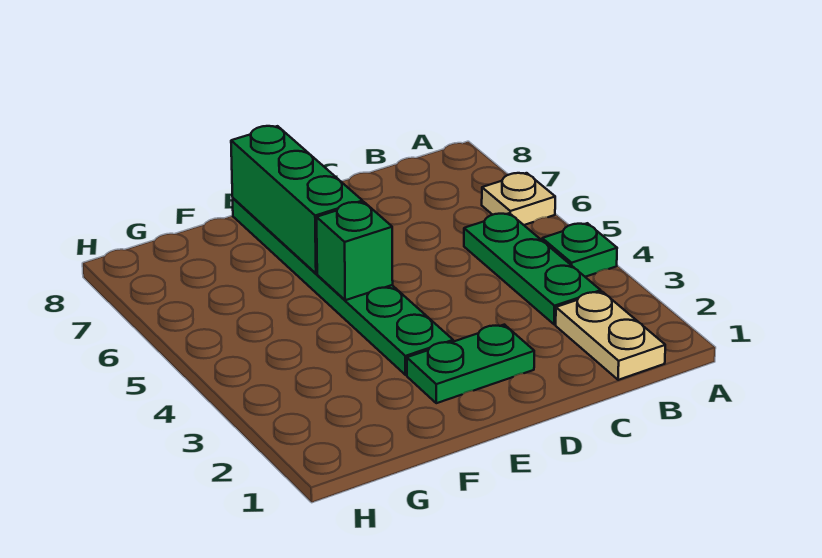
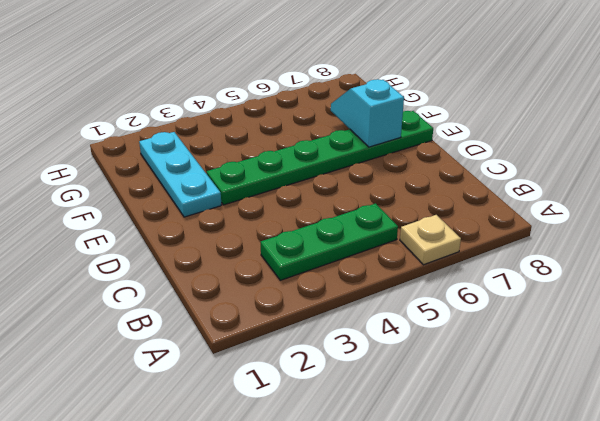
cyan 1x3 plate [139,132,221,217] -> green 1x2 plate [407,325,534,403]
cyan 1x2 slope [331,79,404,147] -> green 1x3 brick [231,126,363,273]
none -> green 1x1 plate [542,223,617,277]
none -> tan 1x2 plate [556,292,665,380]

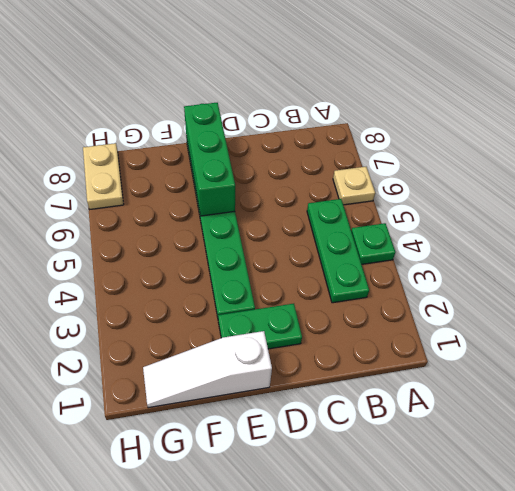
white 1x3 slope [143,331,272,408] -> none
tan 1x2 plate [83,143,124,209] -> tan 1x2 plate moved to [556,292,665,380]
none -> green 1x1 brick [317,202,393,300]

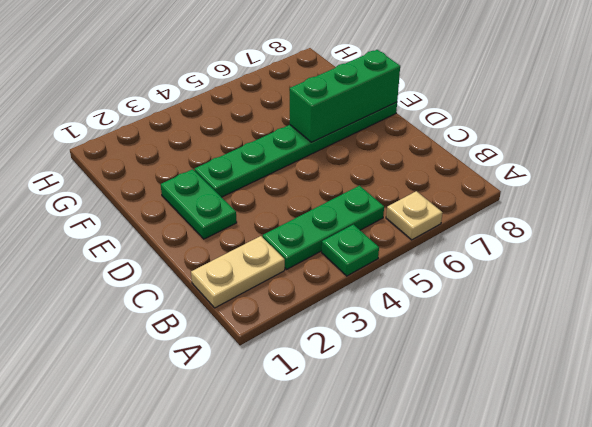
none -> green 1x1 brick [317,202,393,300]

